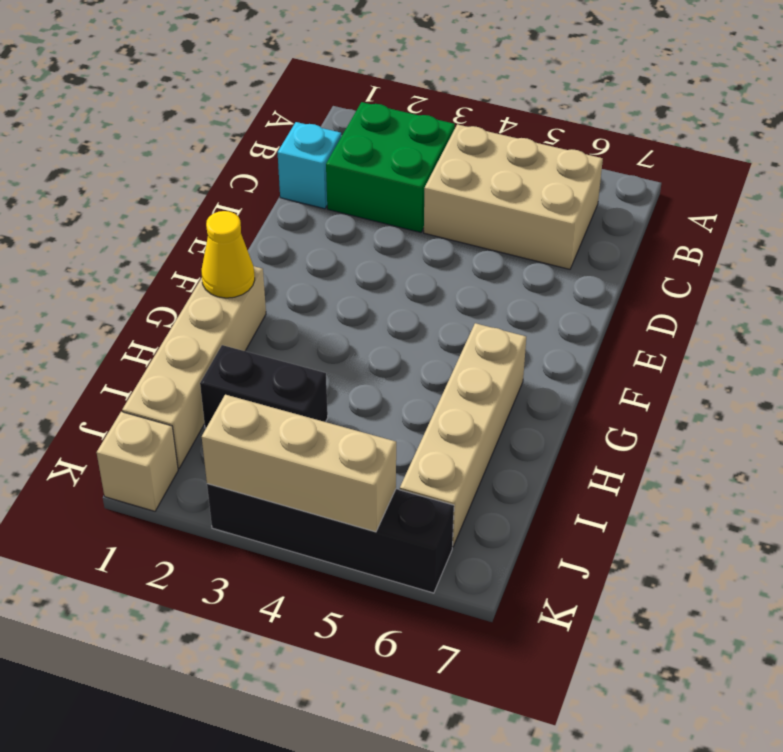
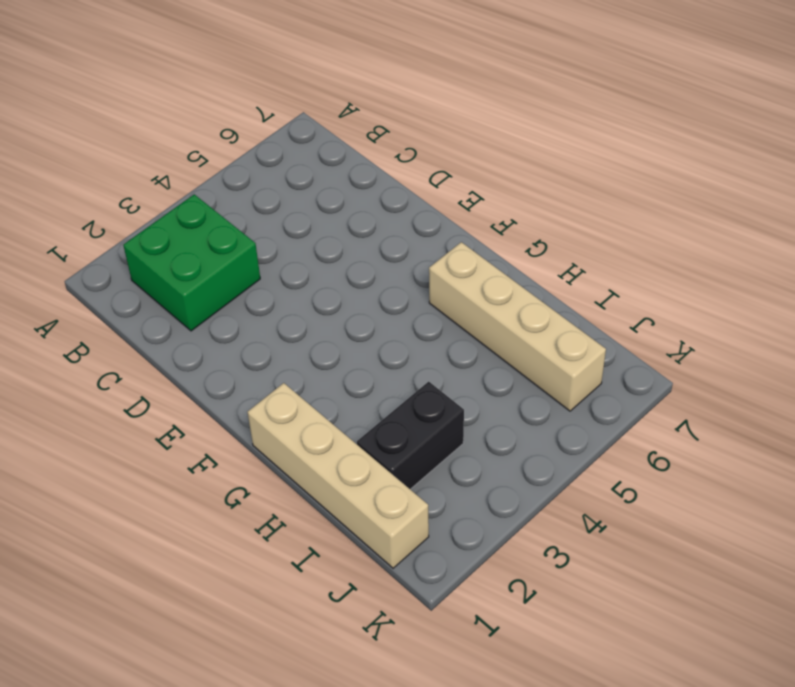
none -> tan 2x3 brick [424,124,603,269]
none -> cyan 1x1 brick [278,122,341,209]

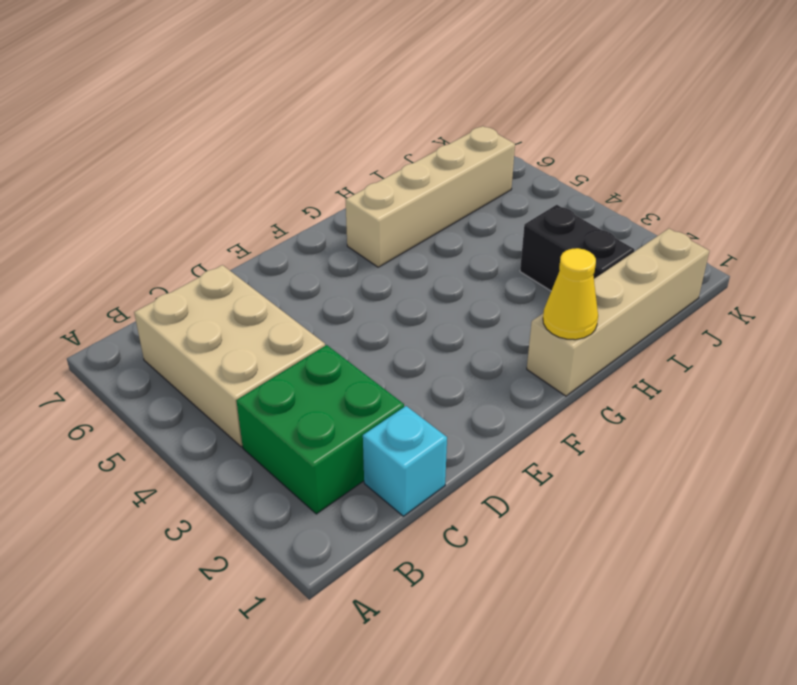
none -> tan 1x1 brick [97,412,178,511]
none -> black 1x4 brick [207,484,454,593]

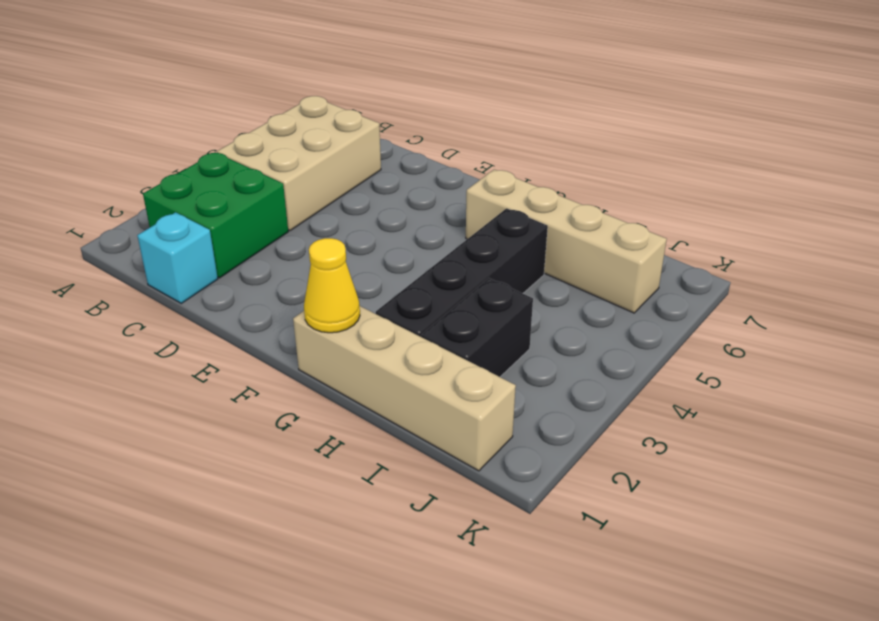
black 1x4 brick [376,208,548,337] -> black 1x4 brick moved to [207,484,454,593]
none -> tan 1x1 brick [97,412,178,511]
none -> tan 1x3 brick [202,395,396,532]

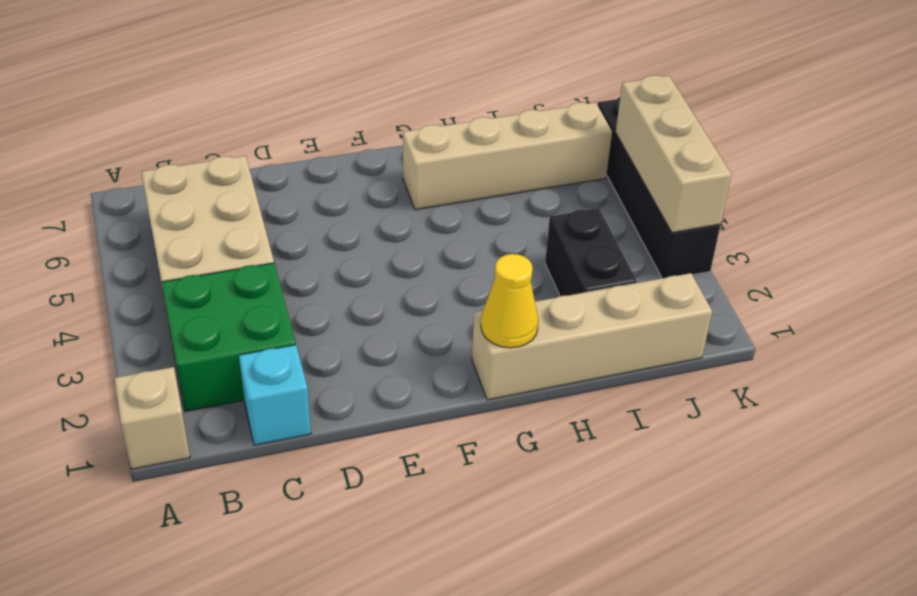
tan 1x1 brick [114,367,190,469] -> tan 1x1 brick moved to [97,412,178,511]

